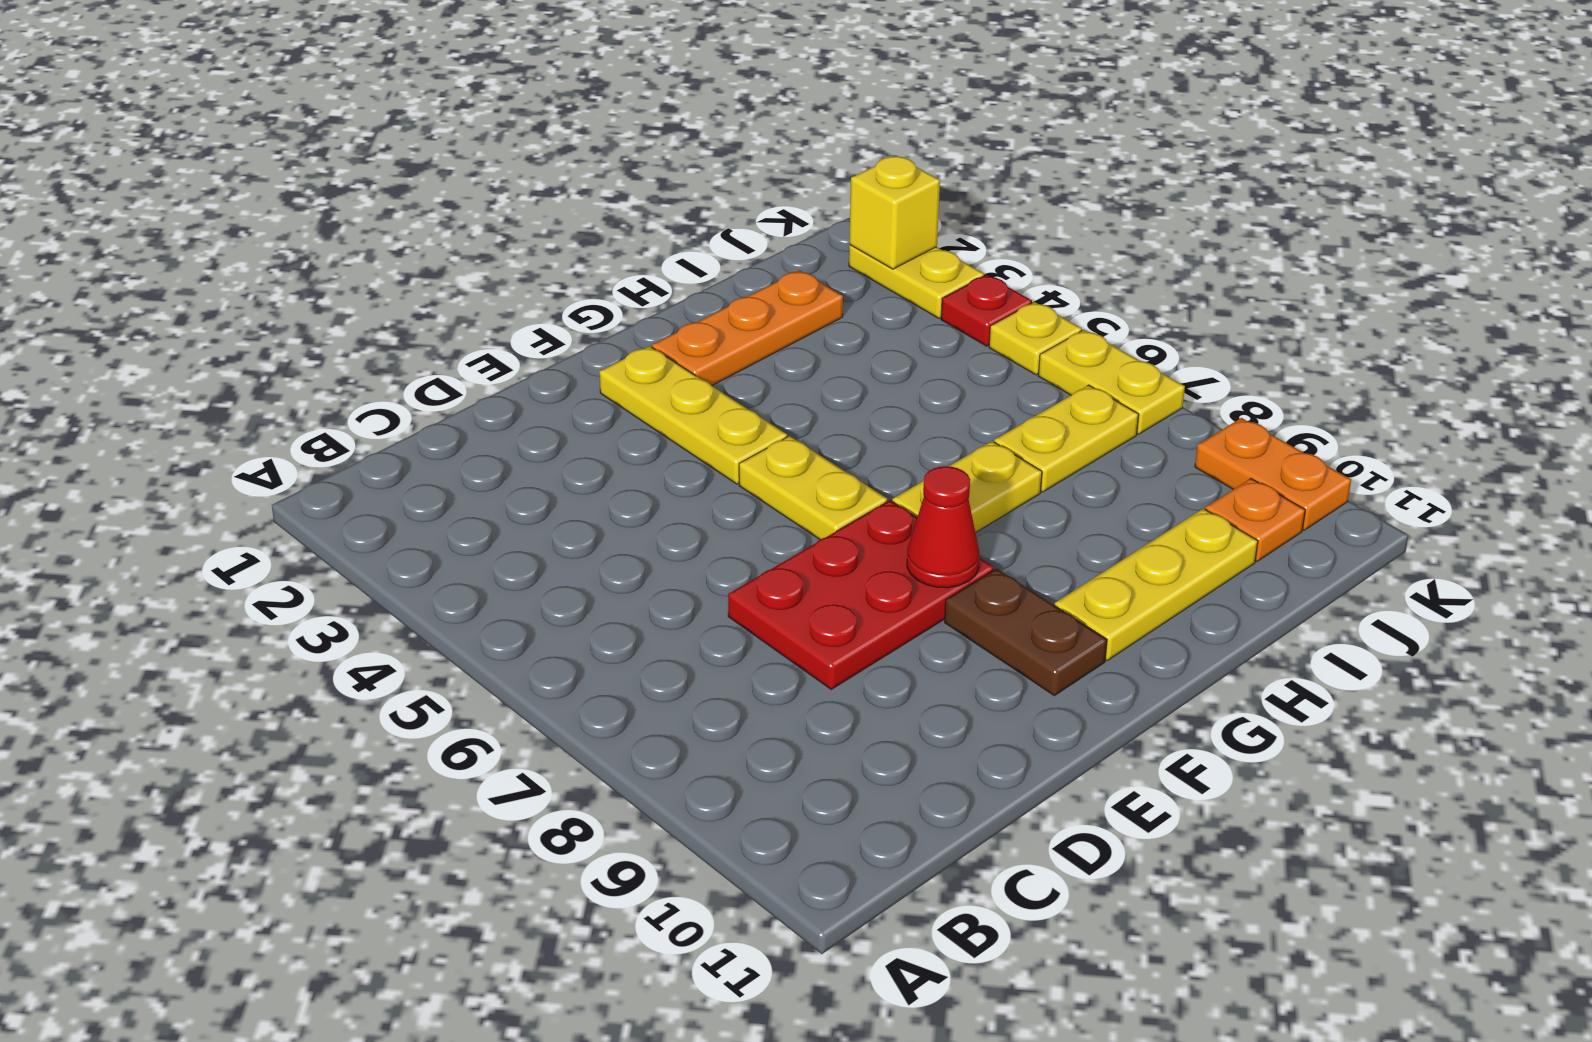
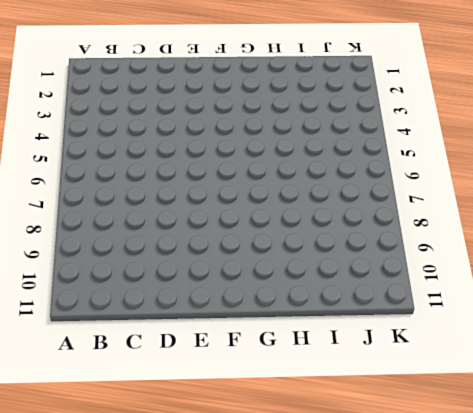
none -> red 2x3 plate [728,500,994,689]
none -> yellow 1x3 plate [599,346,787,484]
none -> yellow 1x2 plate [739,436,887,540]

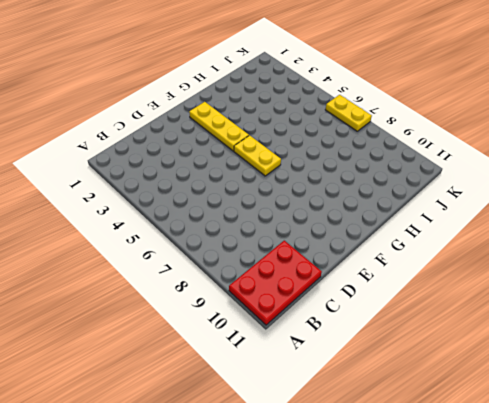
red 2x3 plate [229,241,322,325] -> red 2x3 plate moved to [728,500,994,689]
none -> brown 1x2 plate [945,569,1107,696]
none -> orange 1x3 plate [652,270,843,386]
none -> yellow 1x2 plate [892,441,1042,533]

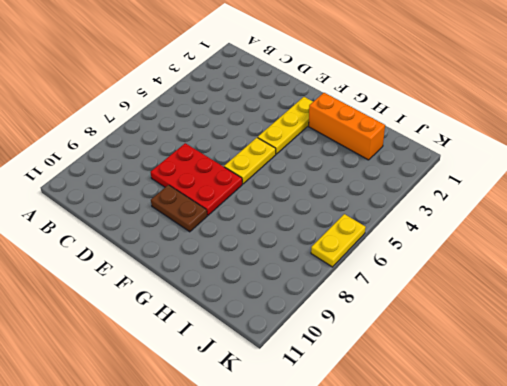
brown 1x2 plate [151,185,207,232] -> brown 1x2 plate turned to [945,569,1107,696]
orange 1x3 brick [309,93,385,160] -> orange 1x3 plate [652,270,843,386]
none -> yellow 1x2 plate [892,441,1042,533]
none -> yellow 1x3 plate [1054,509,1258,660]
none -> yellow 1x2 plate [994,385,1139,492]

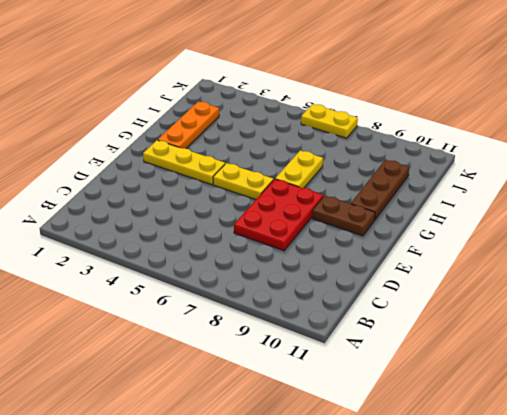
brown 1x3 plate [351,160,409,219] -> yellow 1x3 plate [1054,509,1258,660]
none -> yellow 1x2 plate [994,385,1139,492]
none -> orange 1x1 plate [1205,478,1305,561]
none -> yellow 1x2 plate [849,245,984,318]

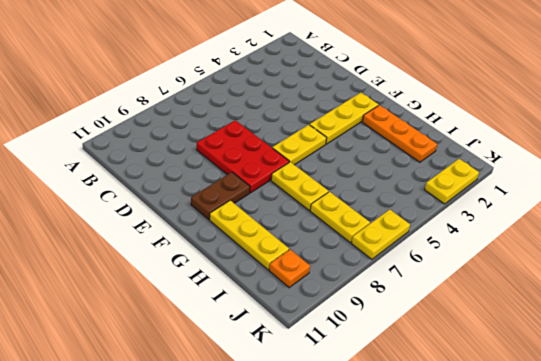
none -> red 1x1 plate [941,275,1032,346]
none -> yellow 1x1 plate [989,302,1082,375]
none -> orange 1x2 plate [1195,418,1351,530]

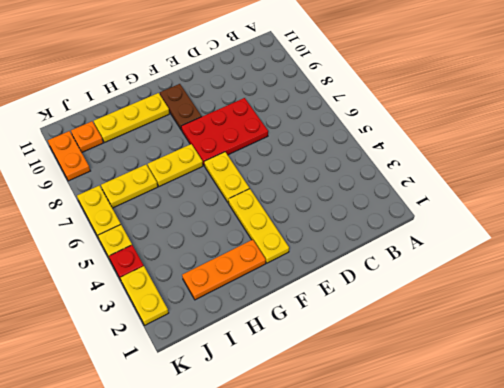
none -> red 1x1 cone [907,466,979,588]
none -> yellow 1x1 brick [849,156,940,269]

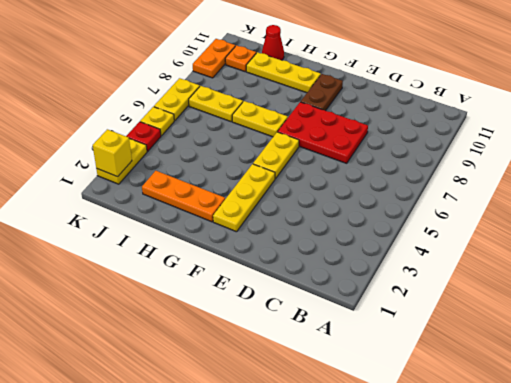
red 1x1 cone [262,25,284,60] -> red 1x1 cone moved to [907,466,979,588]

